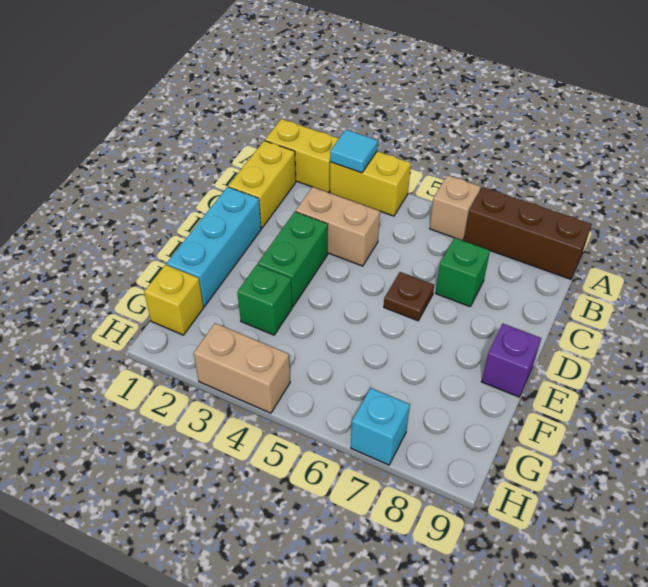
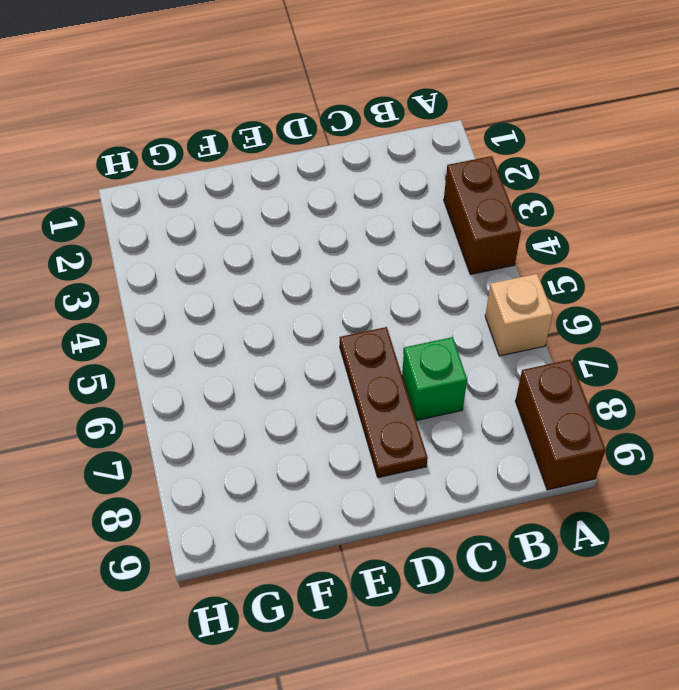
brown 1x2 brick [444,156,521,274] -> yellow 1x2 brick [330,151,411,216]
brown 1x2 brick [515,359,605,490] -> brown 1x3 brick [464,187,592,279]
brown 1x3 plate [340,327,428,478] -> brown 1x1 plate [384,272,434,321]
none -> yellow 1x2 brick [265,119,339,192]
none -> yellow 1x2 brick [228,141,296,228]
none -> tan 1x2 brick [296,187,380,266]

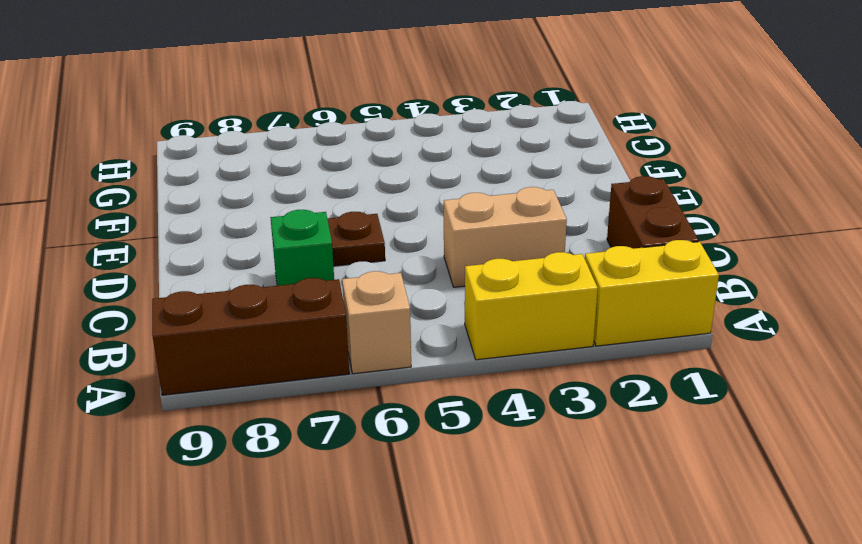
brown 1x2 brick [607,176,699,249] -> yellow 1x2 brick [228,141,296,228]
none -> cyan 1x3 brick [167,187,261,306]
none -> green 1x2 brick [258,212,328,306]
none -> purple 1x1 brick [481,324,541,397]

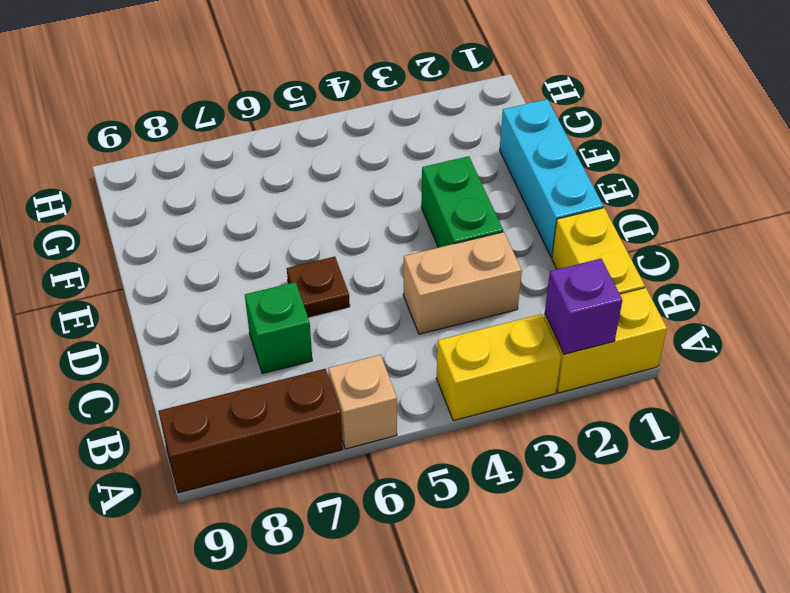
purple 1x1 brick [545,259,622,354] -> purple 1x1 brick moved to [481,324,541,397]
none -> green 1x1 brick [237,265,292,335]
none -> yellow 1x1 brick [144,265,204,335]
none -> tan 1x2 brick [194,323,290,413]

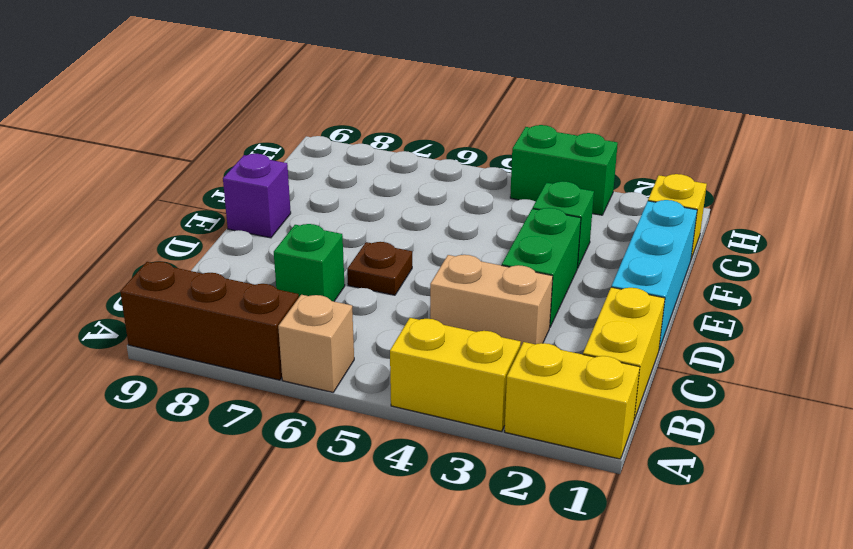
green 1x2 brick [510,125,618,215] -> tan 1x2 brick [194,323,290,413]
none -> cyan 1x1 brick [351,388,410,465]
none -> cyan 1x1 tile [330,130,378,173]

